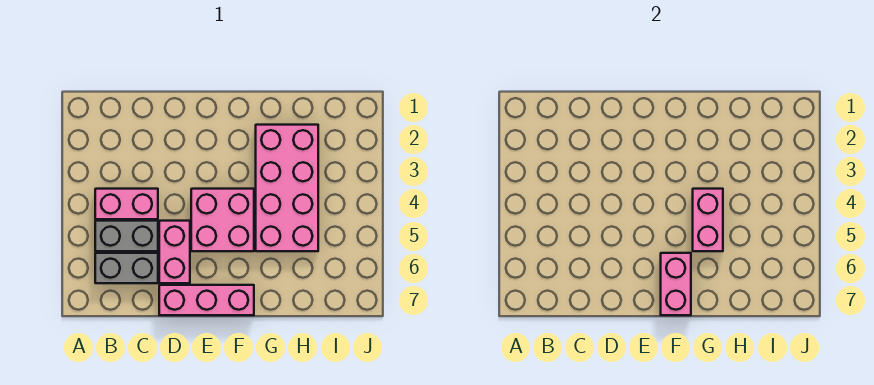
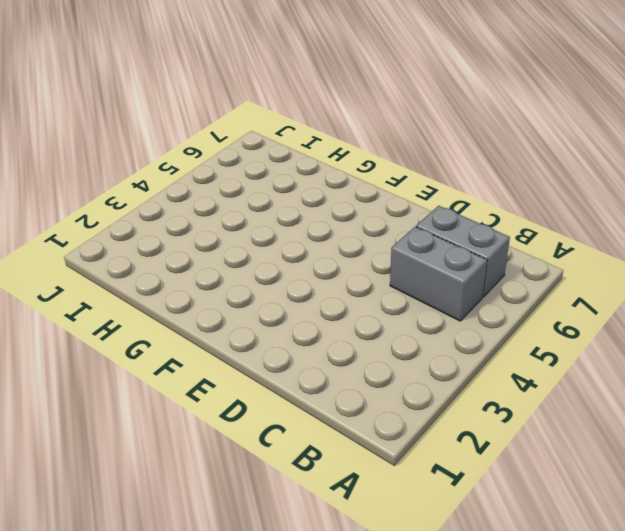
none -> pink 1x2 brick [95,189,158,219]
none -> pink 1x2 brick [159,221,190,283]

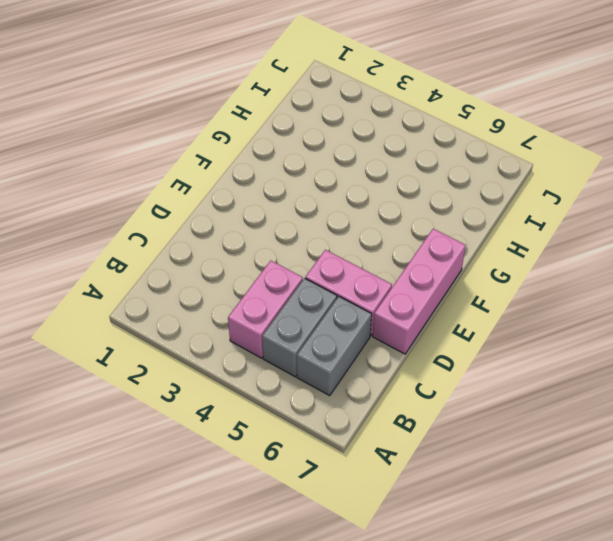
none -> pink 2x2 brick [191,189,254,251]
none -> pink 2x4 brick [256,125,318,251]

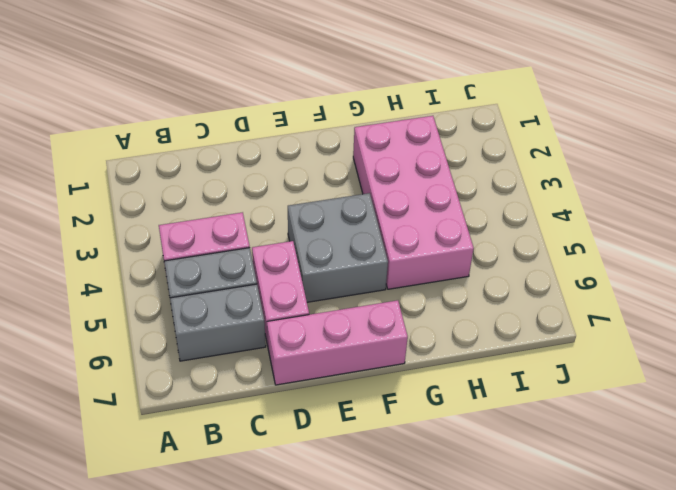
grey 2x2 brick [288,193,388,302] -> pink 2x2 brick [191,189,254,251]
none -> pink 1x2 brick [661,253,691,315]
none -> pink 1x2 brick [693,189,723,251]

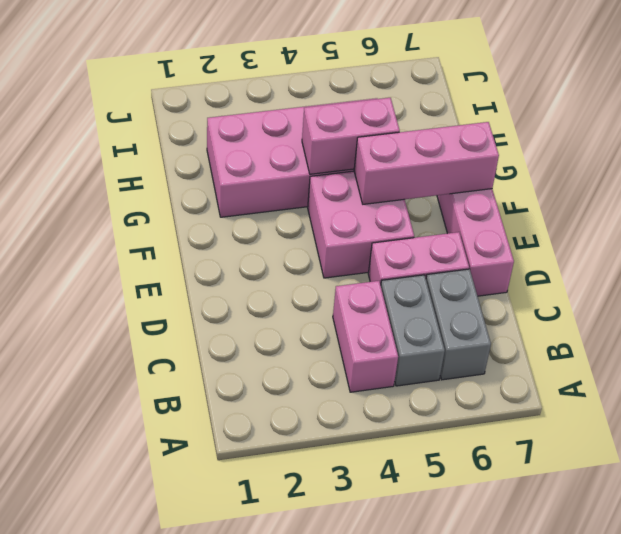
pink 1x3 brick [354,122,499,204] -> pink 1x2 brick [661,253,691,315]

